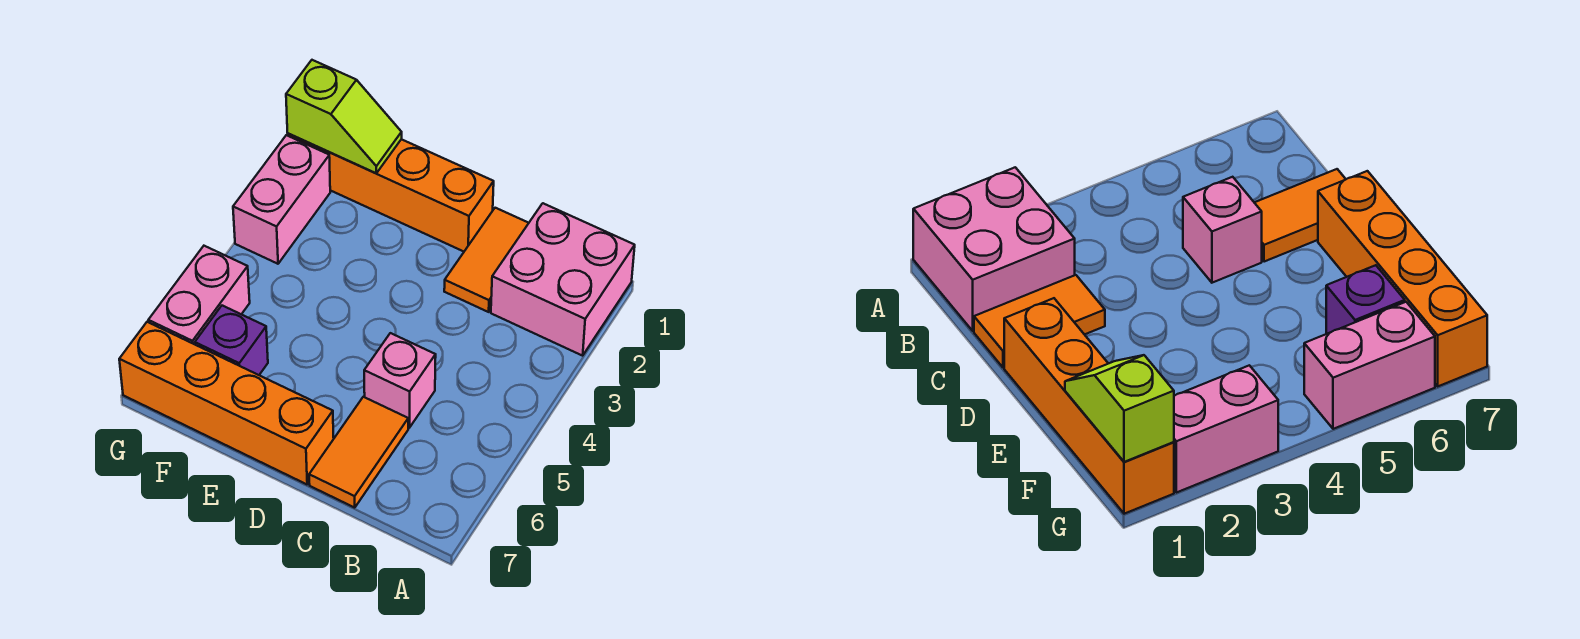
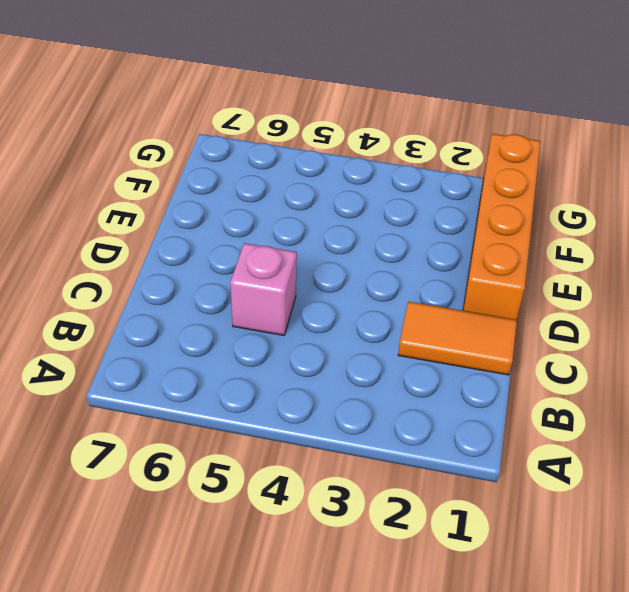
none -> pink 2x2 brick [491,203,635,356]
none -> orange 1x2 tile [309,397,408,508]

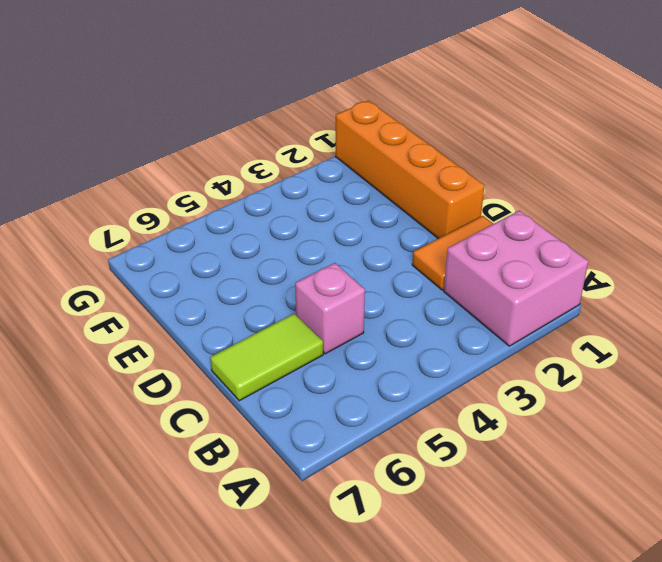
lime 1x2 tile [210,314,323,401] -> orange 1x2 tile [309,397,408,508]
none -> orange 1x4 brick [119,322,334,484]
none -> purple 1x1 brick [195,306,268,375]

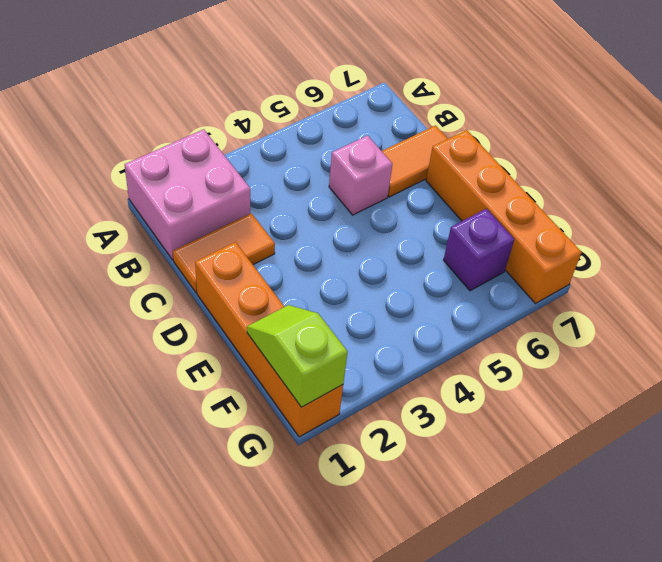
none -> pink 1x2 brick [233,135,330,264]
none -> pink 1x2 brick [148,246,250,344]

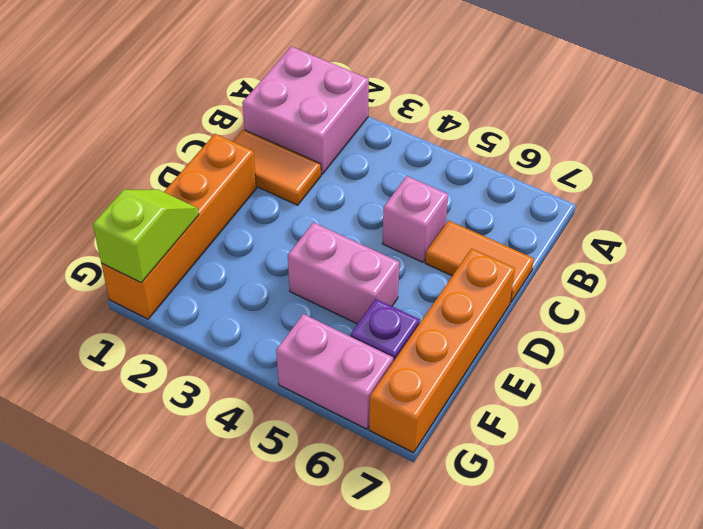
pink 1x2 brick [288,223,399,324] -> pink 1x2 brick moved to [233,135,330,264]

